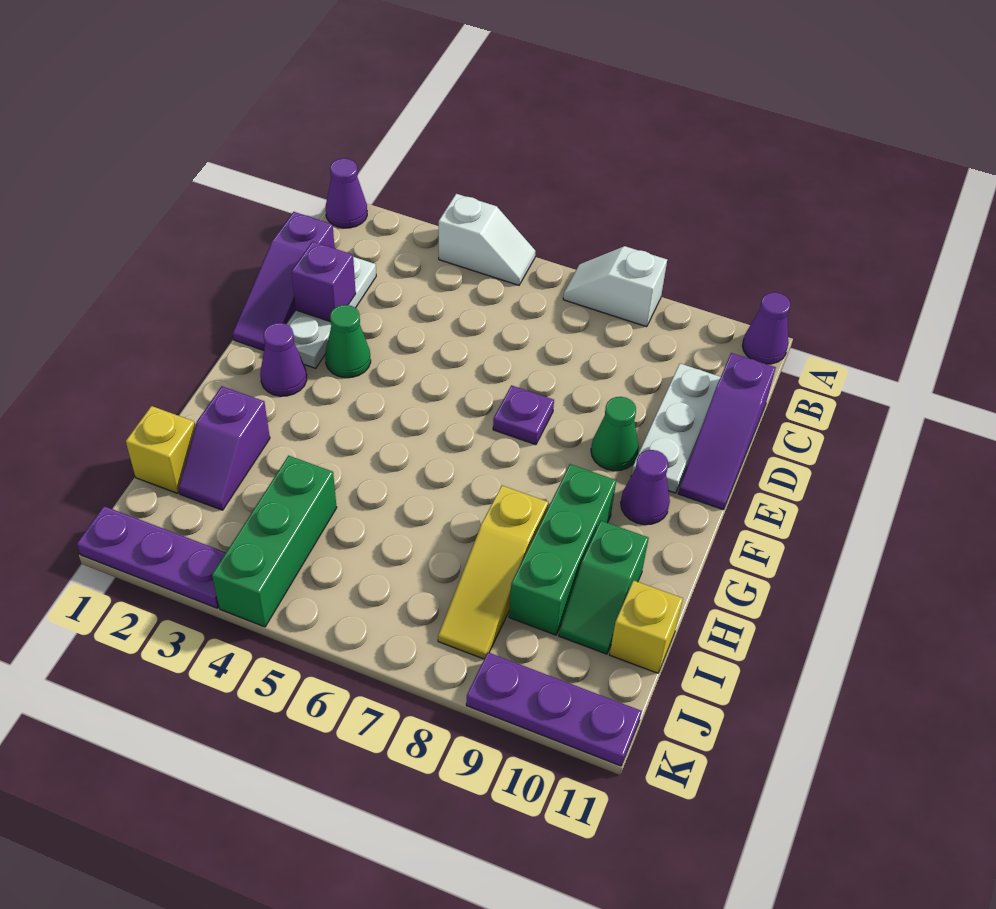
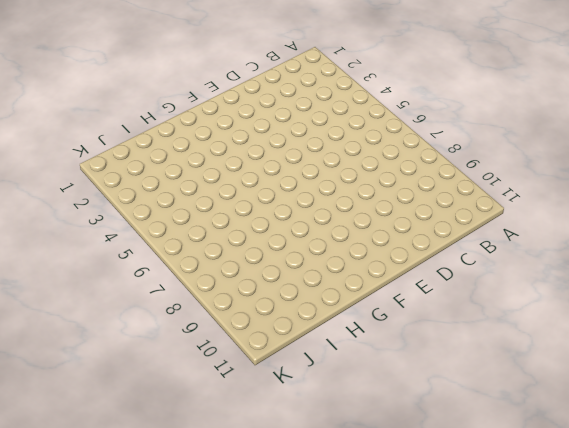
none -> purple 1x1 cone [326,158,367,228]
none -> white 1x2 slope [439,194,535,285]
none -> white 1x2 slope [563,246,667,327]

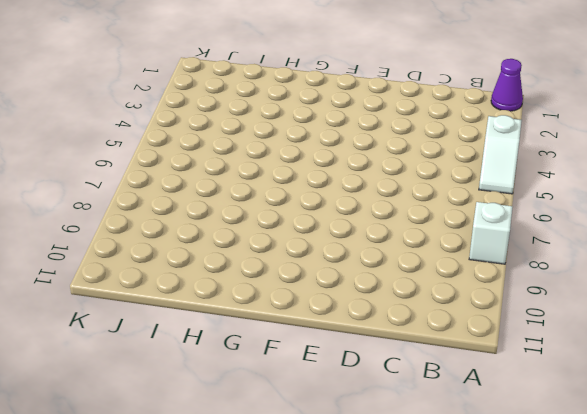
none -> purple 1x1 cone [742,292,790,364]
none -> purple 1x3 slope [233,212,335,350]
none -> white 1x3 plate [286,257,376,368]

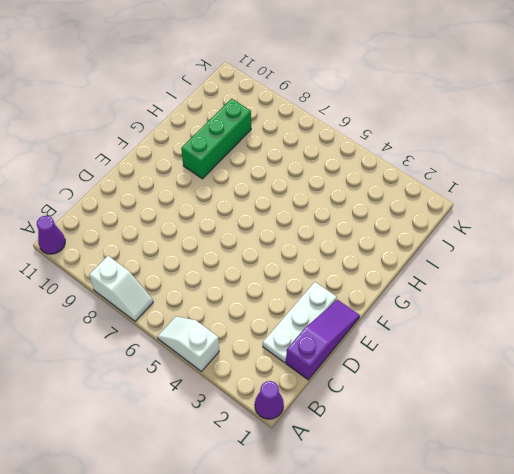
none -> white 1x3 plate [631,364,720,493]
none -> purple 1x3 slope [678,353,776,510]
none -> green 1x1 cone [325,305,371,378]

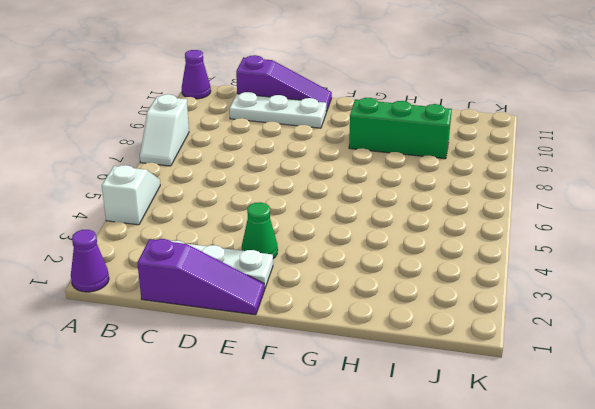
none -> purple 1x1 plate [493,385,554,445]
none -> green 1x1 cone [591,397,639,471]
none -> purple 1x1 cone [260,323,307,396]

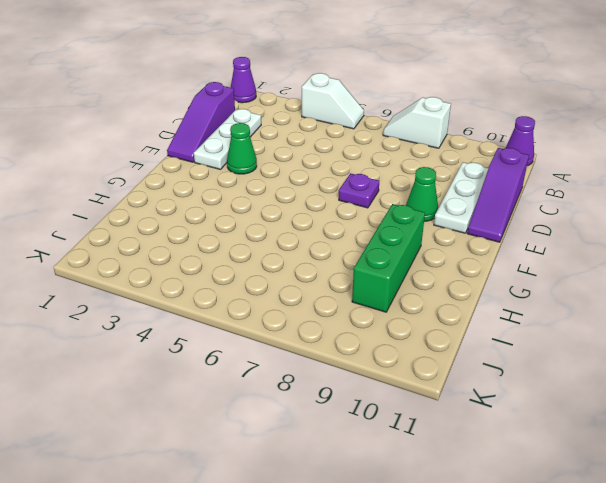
none -> purple 1x1 cone [260,323,307,396]
none -> purple 1x1 cone [621,450,670,525]
none -> purple 1x2 slope [178,386,270,510]

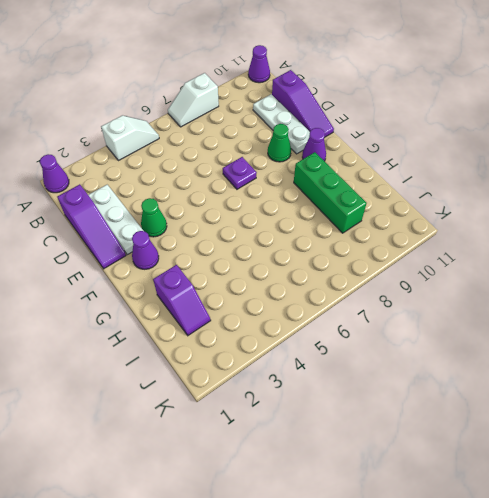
none -> yellow 1x3 slope [438,486,548,659]
none -> green 1x2 slope [559,521,649,654]
none -> yellow 1x1 brick [126,406,195,493]

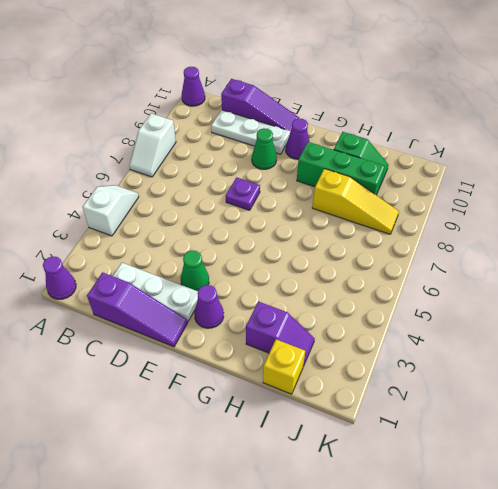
none -> green 1x3 brick [212,456,337,627]
none -> yellow 1x1 brick [610,580,683,673]
none -> purple 1x3 plate [77,506,226,608]

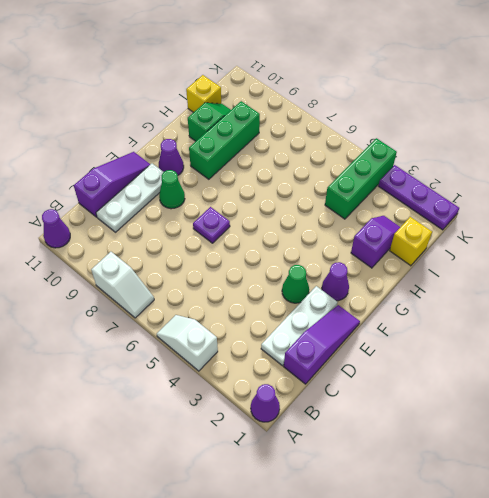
none -> yellow 1x3 slope [438,486,548,659]
none -> purple 1x3 plate [466,653,642,766]
none -> purple 1x1 brick [292,241,356,322]

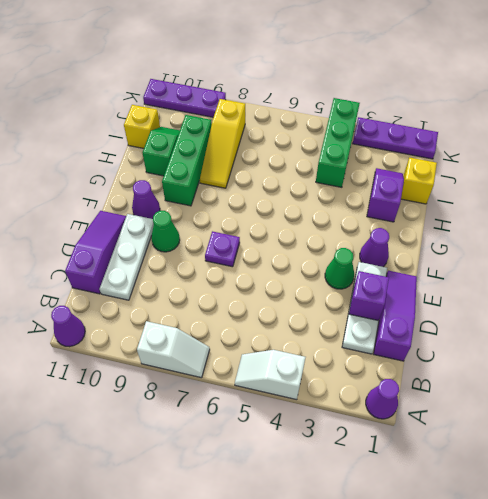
yellow 1x3 slope [200,99,245,188] -> yellow 1x3 slope turned to [438,486,548,659]

